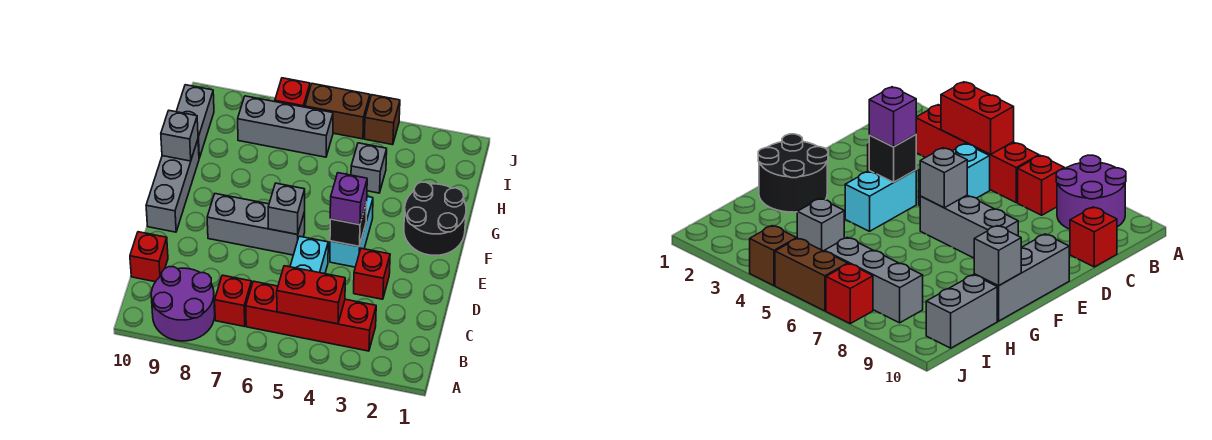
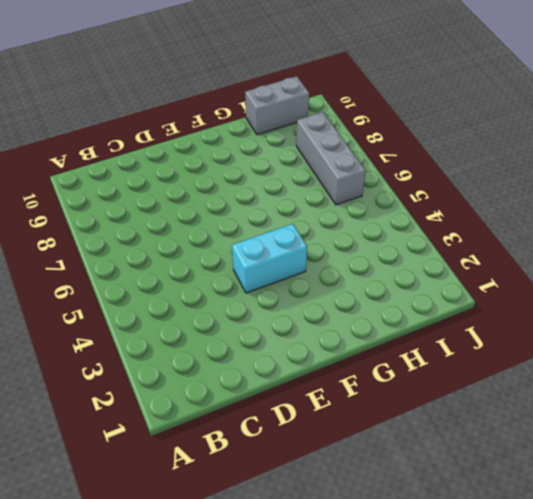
none -> purple 2x2 round brick [151,267,215,341]
none -> red 1x4 brick [246,281,376,351]
none -> red 1x1 brick [215,275,252,326]

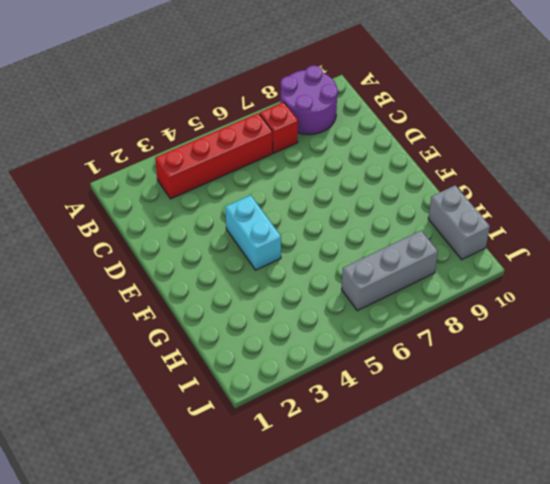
none -> cyan 1x2 brick [290,236,328,274]
none -> red 1x1 brick [130,232,168,282]
none -> red 1x1 brick [354,248,390,299]

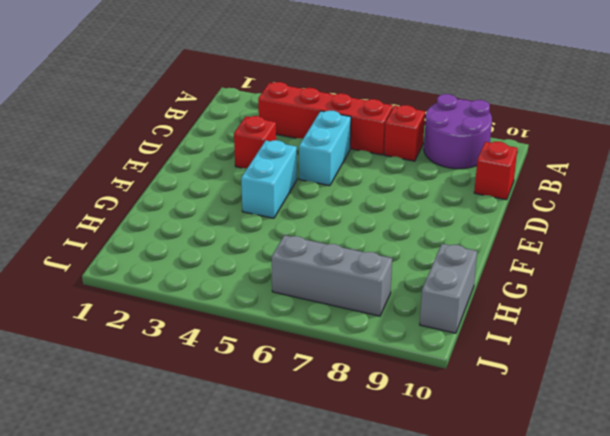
none -> grey 1x3 brick [207,194,305,255]
none -> grey 1x3 brick [146,140,199,232]
none -> black 2x2 round brick [404,182,466,255]

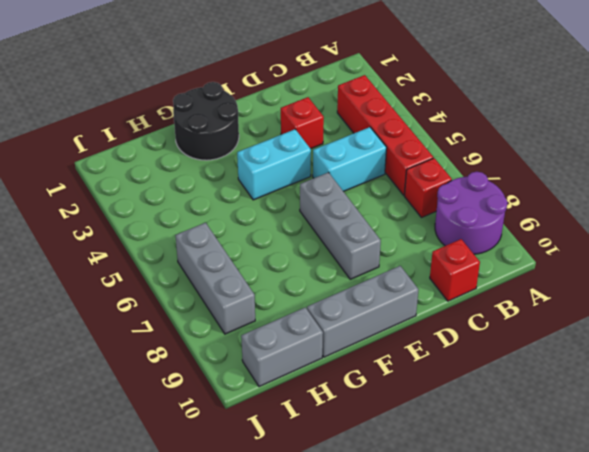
none -> grey 1x1 brick [351,143,387,193]
none -> brown 1x1 brick [364,95,400,145]
none -> brown 1x2 brick [305,84,370,139]

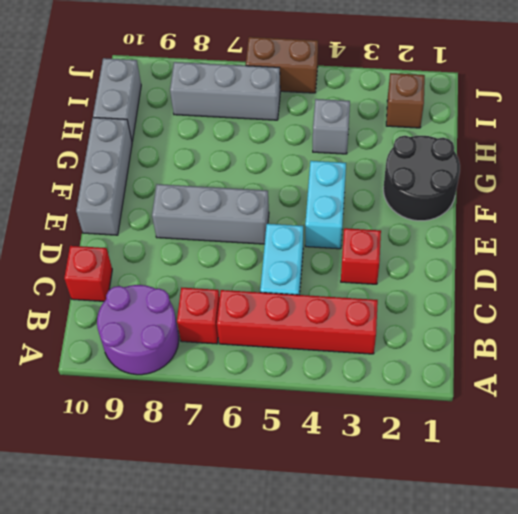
brown 1x1 brick [386,73,425,128] -> brown 1x1 brick moved to [364,95,400,145]
none -> red 1x1 brick [275,78,310,107]
none -> red 1x2 brick [277,266,345,324]
none -> black 1x1 brick [330,202,367,247]

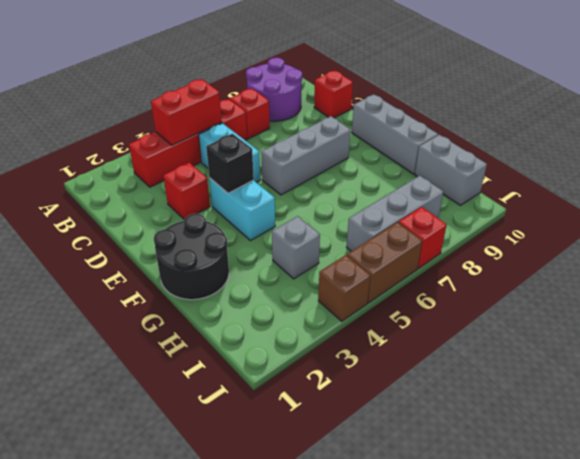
none -> grey 1x1 brick [268,183,305,234]
none -> grey 1x1 brick [161,111,198,161]
none -> purple 1x1 brick [330,173,367,225]

